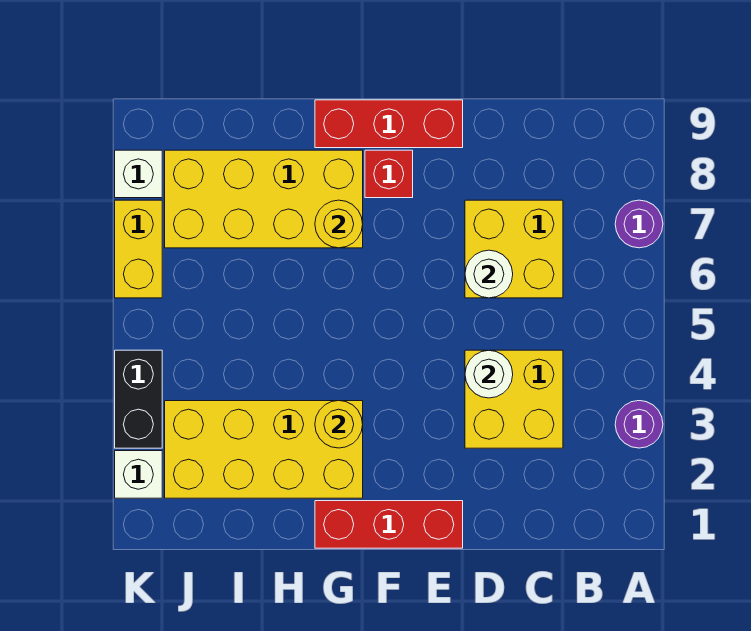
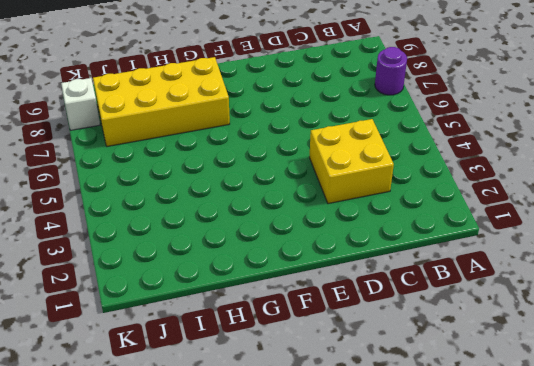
none -> purple 1x1 round brick [615,401,663,448]
none -> yellow 2x2 brick [465,200,563,298]
none -> red 1x3 brick [315,501,463,548]

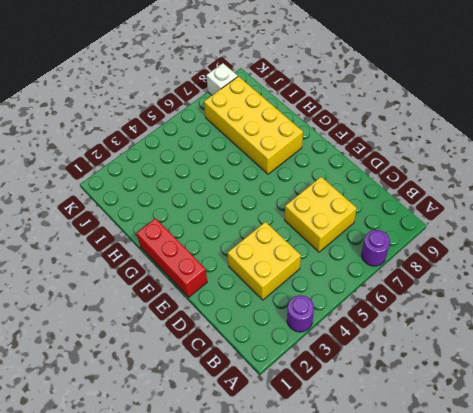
none -> red 1x3 brick [315,100,463,148]
none -> red 1x1 brick [365,150,413,198]
none -> yellow 2x4 brick [165,401,363,498]

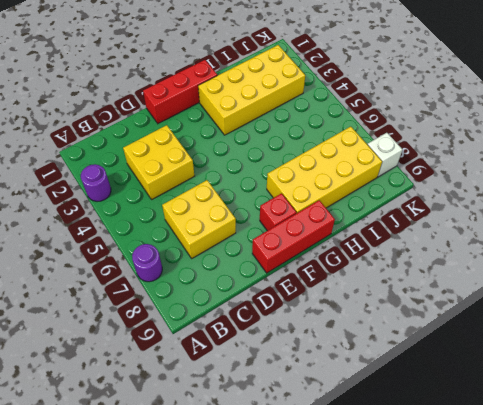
none -> white 1x1 brick [115,451,162,498]
none -> black 1x2 brick [115,350,162,448]
none -> yellow 1x2 brick [115,200,162,298]

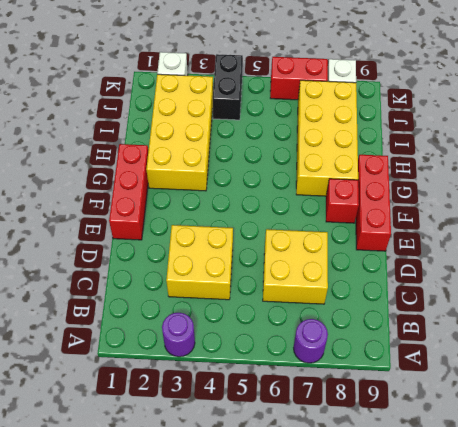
black 1x2 brick [213,54,243,120] -> black 1x2 brick turned to [115,350,162,448]
red 1x2 brick [270,57,328,100] -> yellow 1x2 brick [115,200,162,298]
none -> white 1x1 round brick [465,350,513,398]
none -> white 1x1 round brick [465,250,513,298]
none -> yellow 1x1 round brick [315,401,363,448]

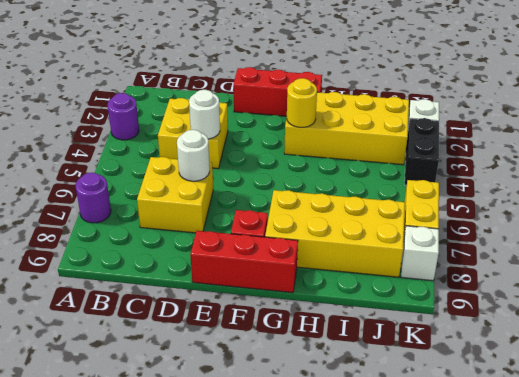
none -> yellow 1x1 round brick [315,200,363,248]

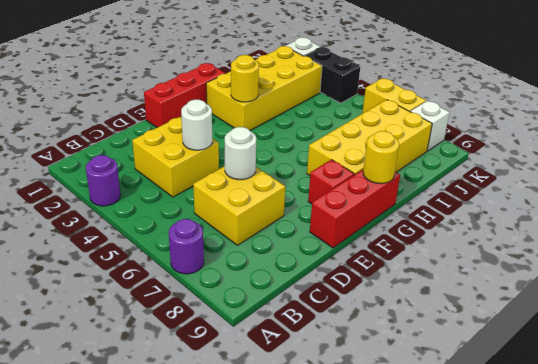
yellow 1x1 round brick [363,131,399,184] -> yellow 1x1 round brick moved to [315,200,363,248]

